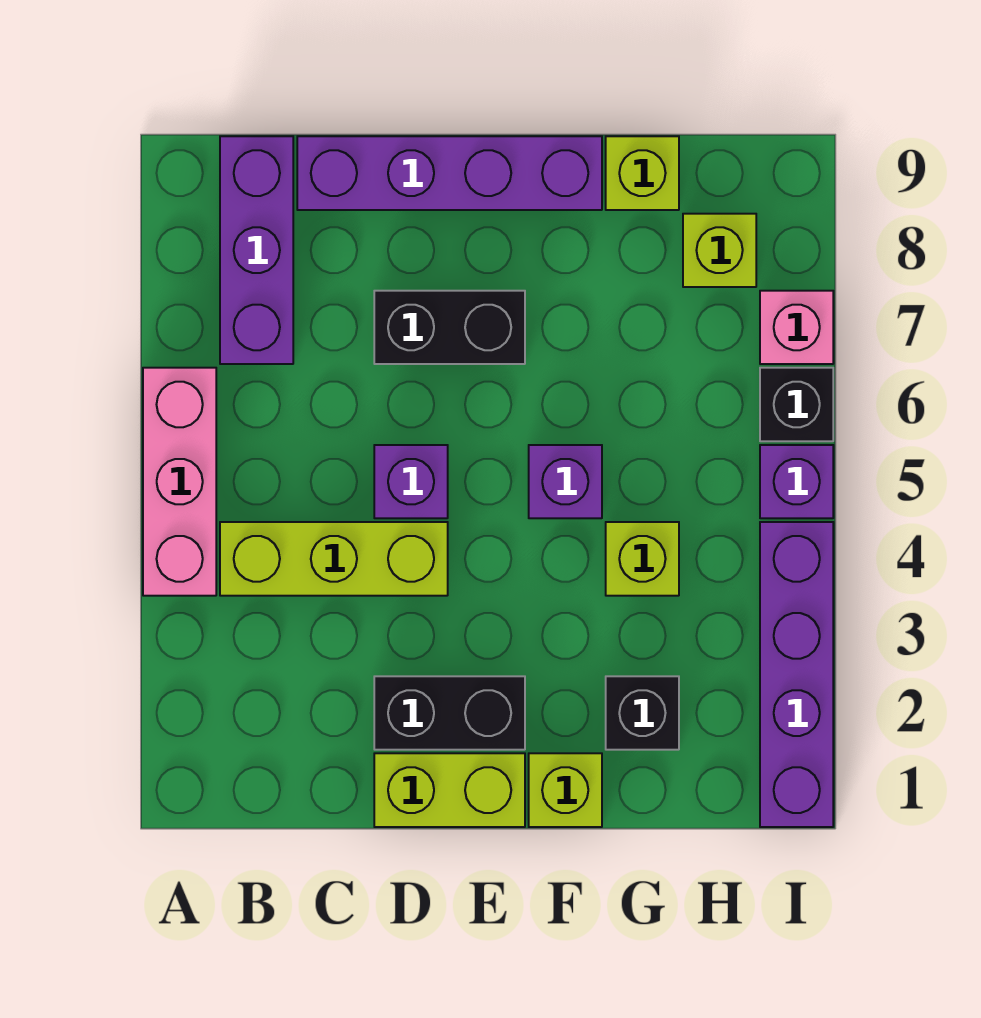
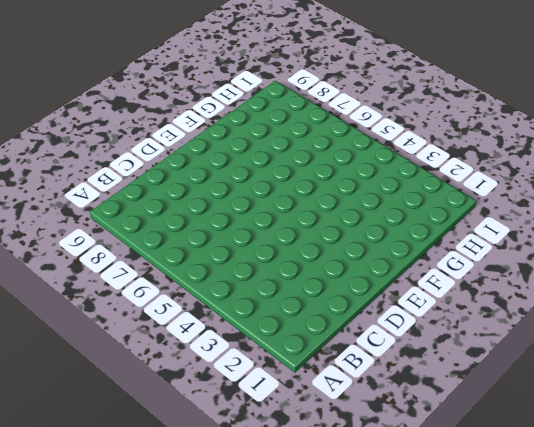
none -> pink 1x3 brick [143,368,216,596]
none -> lime 1x3 brick [220,522,448,596]
none -> purple 1x3 brick [220,136,293,364]

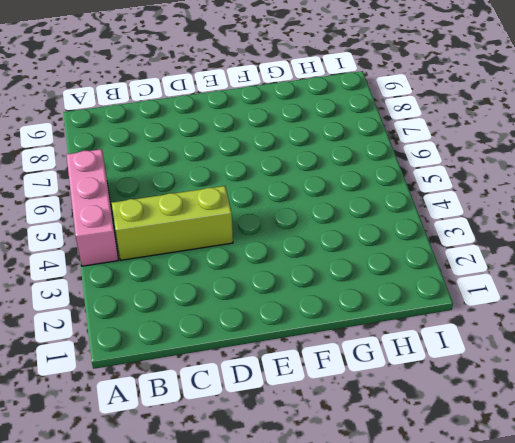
none -> purple 1x3 brick [220,136,293,364]
none -> purple 1x4 brick [297,136,602,210]
none -> lime 1x2 brick [374,753,525,827]

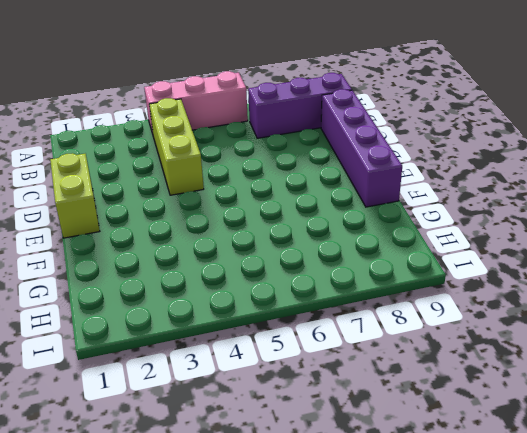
none -> black 1x2 brick [374,676,525,750]
none -> purple 1x1 brick [374,445,448,518]
none -> black 1x2 brick [374,291,525,364]

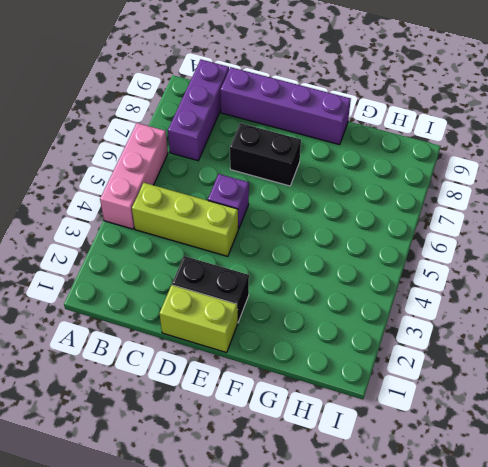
none -> lime 1x1 brick [529,753,602,827]
none -> purple 1x1 brick [529,445,602,518]
none -> black 1x1 brick [606,676,679,750]

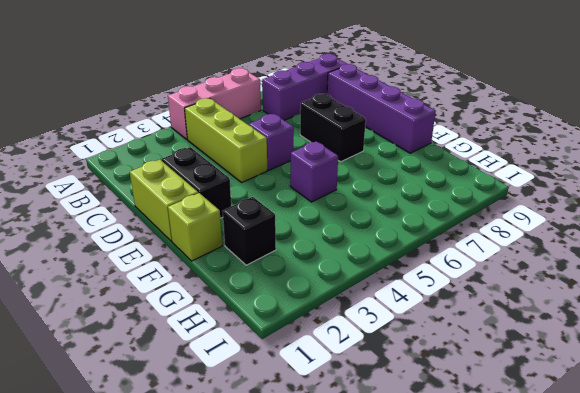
none -> lime 1x1 brick [606,522,679,596]
none -> lime 1x1 brick [606,136,679,210]
none -> lime 1x1 brick [683,214,756,287]

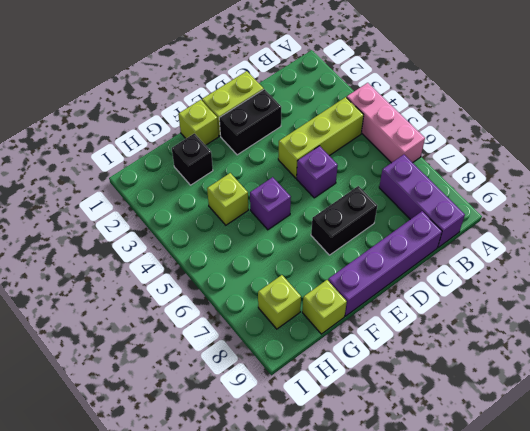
none -> purple 1x4 brick [760,522,833,827]
none -> purple 1x1 brick [760,445,833,518]
none -> black 1x1 brick [760,368,833,441]

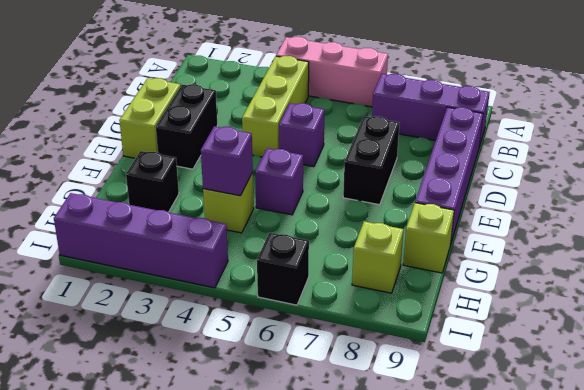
purple 1x1 brick [201,126,253,196] -> purple 1x1 brick moved to [760,445,833,518]
none -> lime 1x1 brick [529,753,602,827]
none -> pink 1x1 brick [760,291,833,364]

